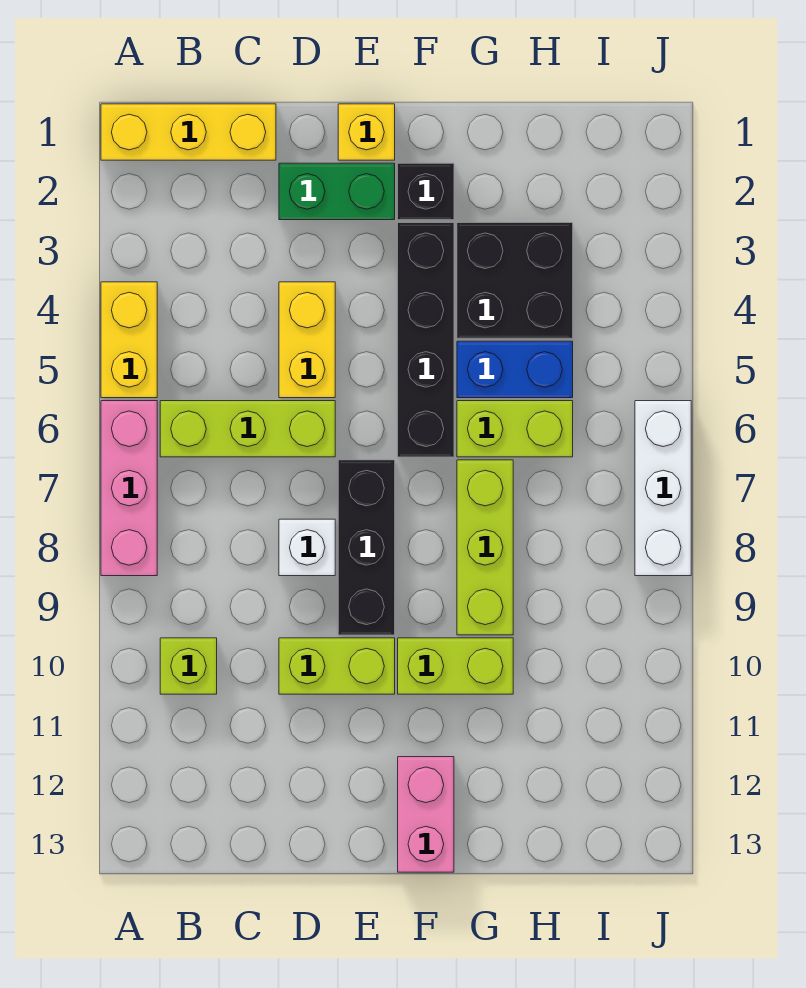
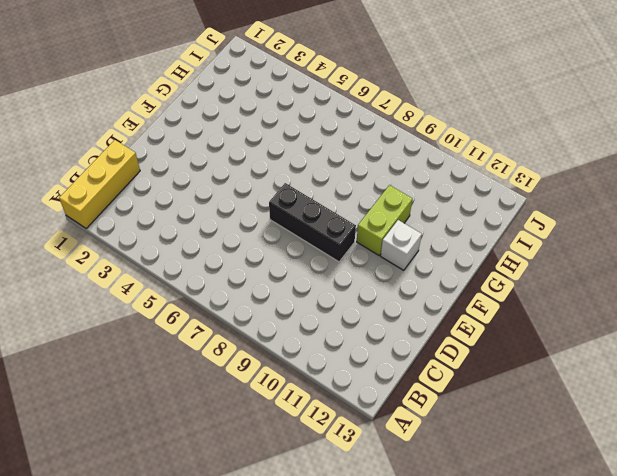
white 1x1 brick [381,220,422,270] -> white 1x1 brick moved to [279,519,335,576]
none -> yellow 1x2 brick [101,282,157,398]
none -> pink 1x3 brick [101,401,157,576]
none -> lime 1x3 brick [160,401,335,457]

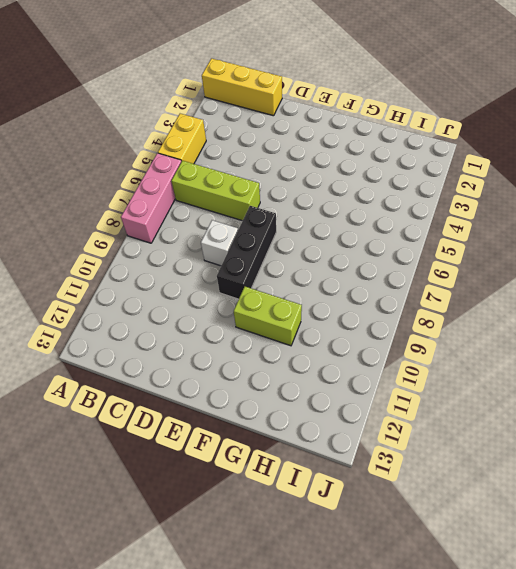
none -> lime 1x1 brick [160,638,217,694]
none -> green 1x2 brick [279,163,395,220]
none -> yellow 1x2 brick [279,282,335,398]

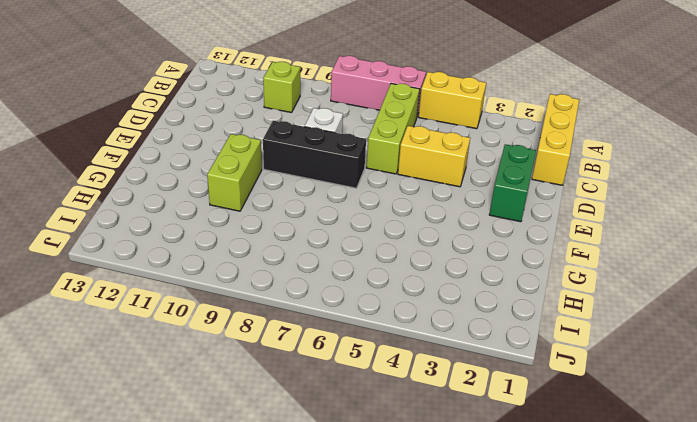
none -> lime 1x2 brick [279,638,395,694]
none -> yellow 1x1 brick [338,104,395,160]
none -> black 1x1 brick [398,163,454,220]

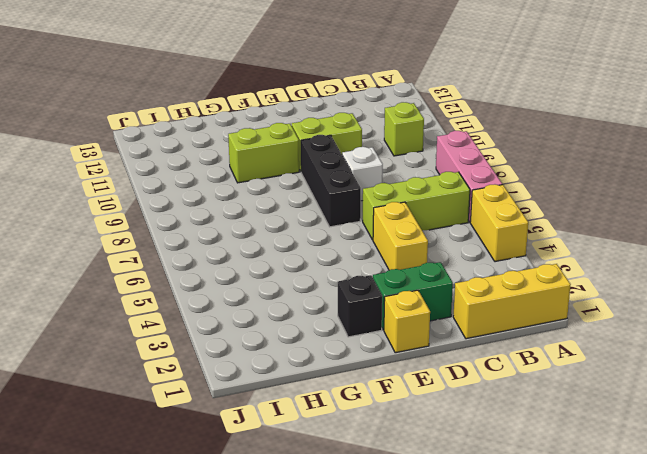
none -> black 1x4 brick [398,223,454,457]
none -> pink 1x2 brick [398,757,454,872]
none -> black 2x2 brick [457,223,573,338]

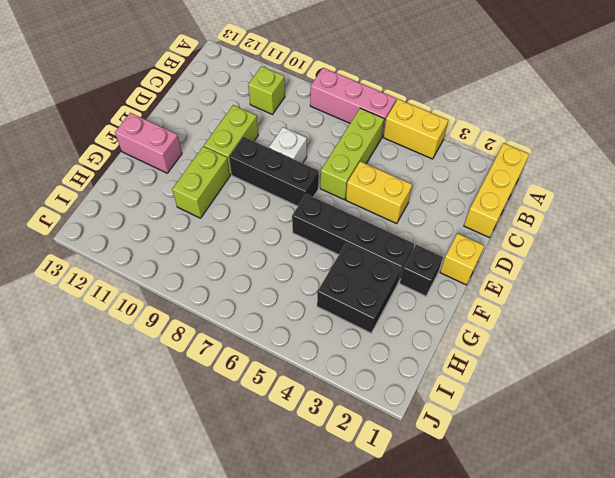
none -> green 1x2 brick [279,163,395,220]
none -> blue 1x2 brick [457,341,573,398]
none -> lime 1x2 brick [457,401,573,457]

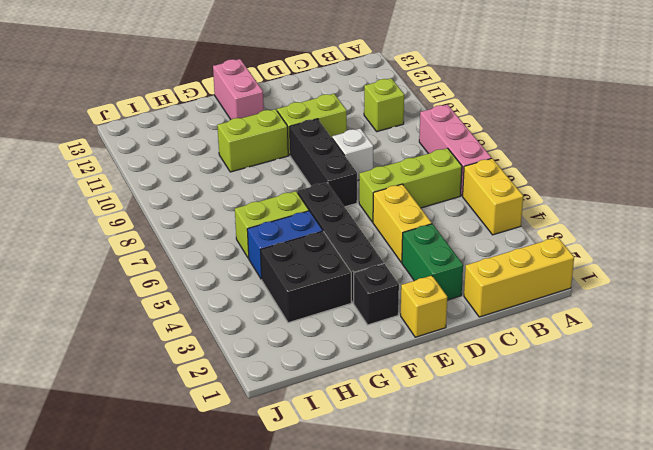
green 1x2 brick [402,224,463,300] -> green 1x2 brick turned to [279,163,395,220]
none -> lime 1x3 brick [457,460,513,635]
none -> white 1x3 brick [635,401,691,576]

